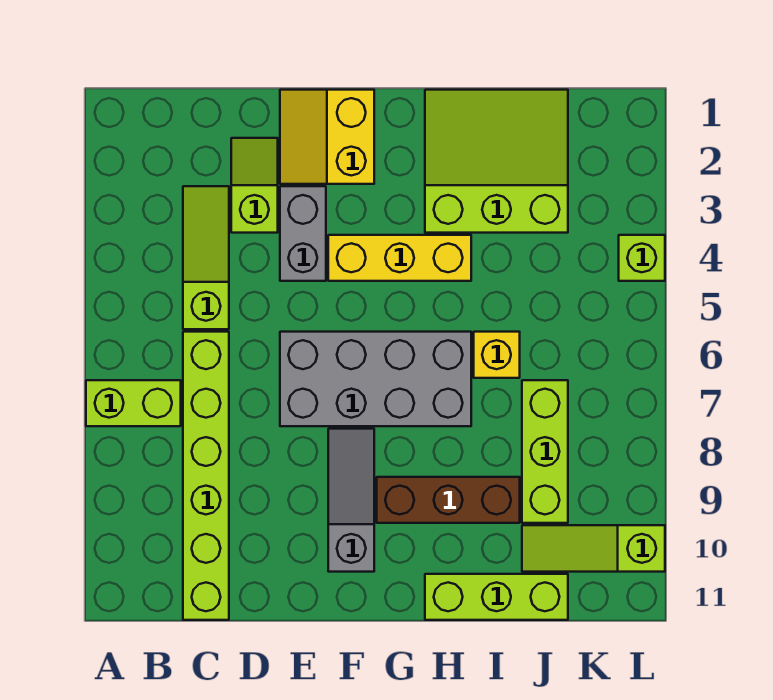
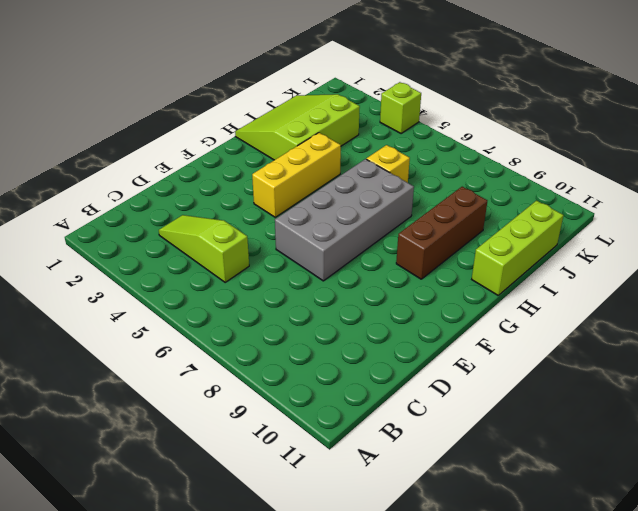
none -> lime 1x2 brick [86,380,181,426]
none -> lime 1x6 brick [183,332,229,620]
none -> lime 1x2 slope [231,138,278,233]

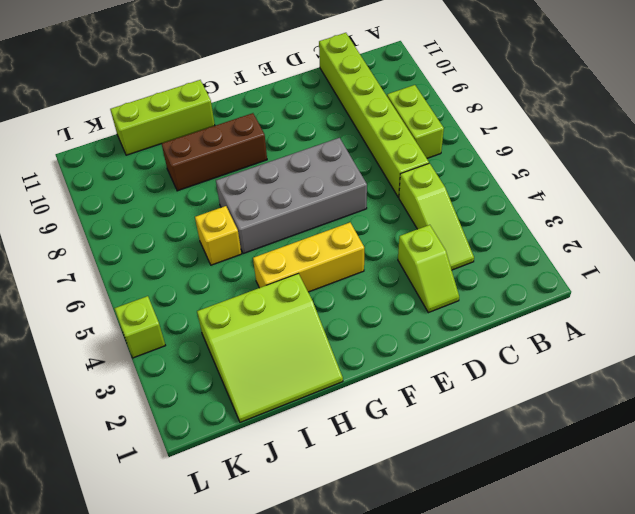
lime 1x2 brick [387,85,444,158] -> lime 1x2 brick turned to [86,380,181,426]
none -> yellow 2x2 slope [280,90,374,184]
none -> grey 1x2 brick [280,186,326,281]
none -> grey 1x3 slope [328,429,374,572]

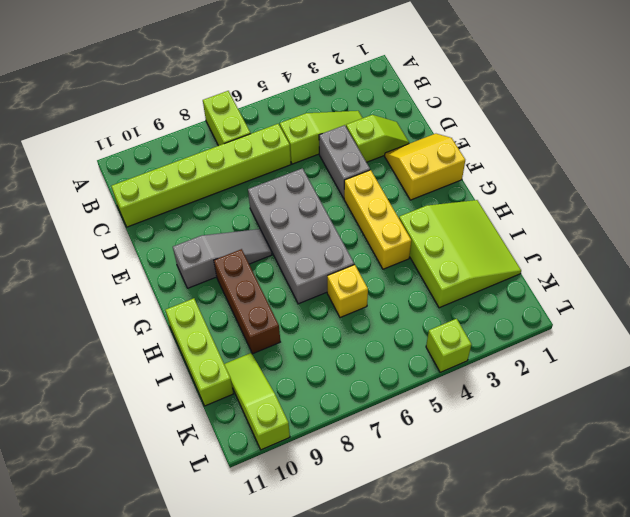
grey 1x2 brick [319,125,370,198] -> grey 1x2 brick turned to [280,186,326,281]
none -> lime 1x3 brick [522,380,568,523]

